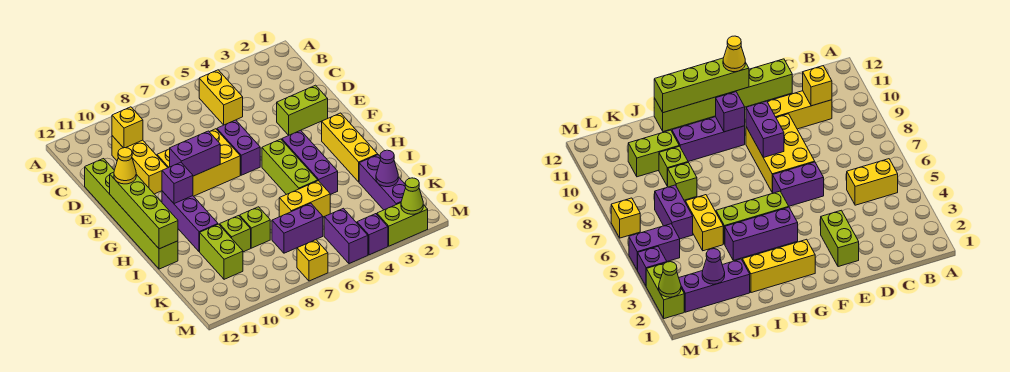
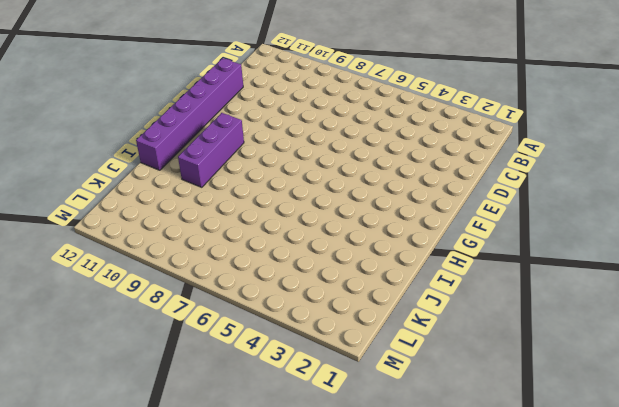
purple 1x6 brick [136,58,243,170] -> lime 1x6 brick [85,159,178,269]
none -> yellow 1x2 brick [199,70,243,125]
none -> yellow 1x3 brick [112,136,167,194]
none -> lime 1x2 brick [277,85,328,135]

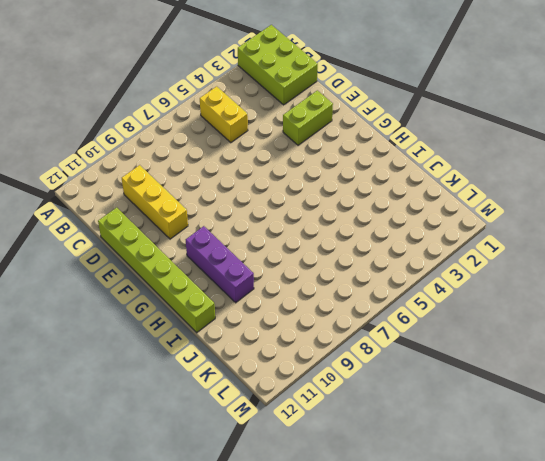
lime 2x3 brick [238,25,318,105] -> none
none -> purple 1x2 brick [217,120,260,175]
none -> yellow 2x3 brick [157,129,240,196]
none -> yellow 1x3 brick [322,113,378,182]

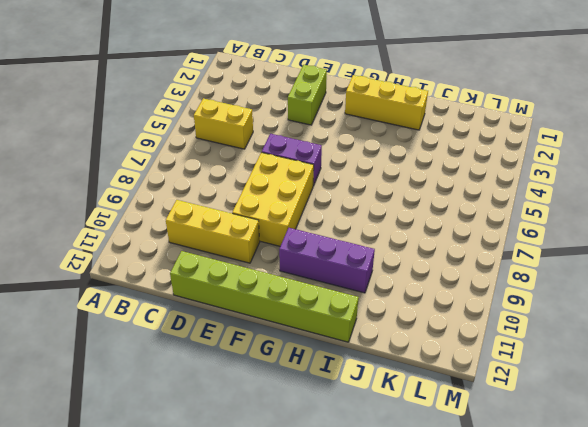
none -> purple 1x3 brick [282,130,338,195]
none -> lime 1x3 brick [262,139,318,195]
none -> purple 1x3 brick [359,155,406,210]

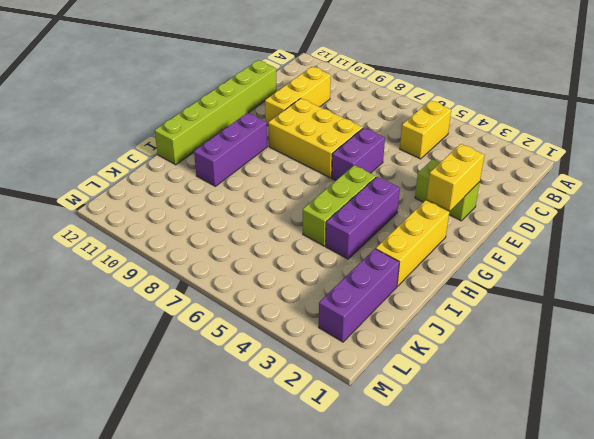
yellow 1x2 brick [426,144,484,210] -> yellow 1x2 brick turned to [279,181,330,217]
none -> lime 1x1 brick [240,207,270,248]
none -> lime 1x1 brick [220,216,251,252]
none -> lime 1x2 brick [200,224,243,279]

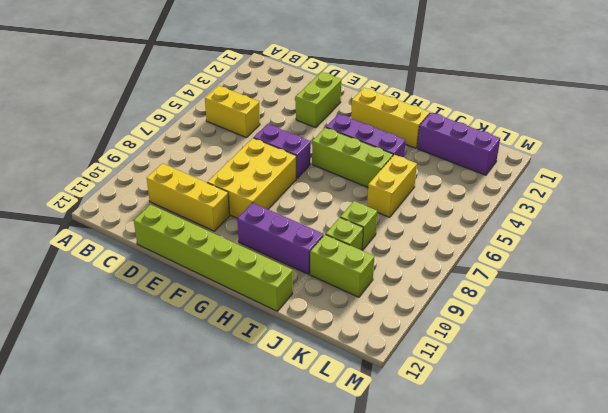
none -> purple 1x2 brick [272,203,323,253]
none -> purple 1x2 brick [324,208,368,264]
none -> lime 1x2 brick [377,203,428,246]

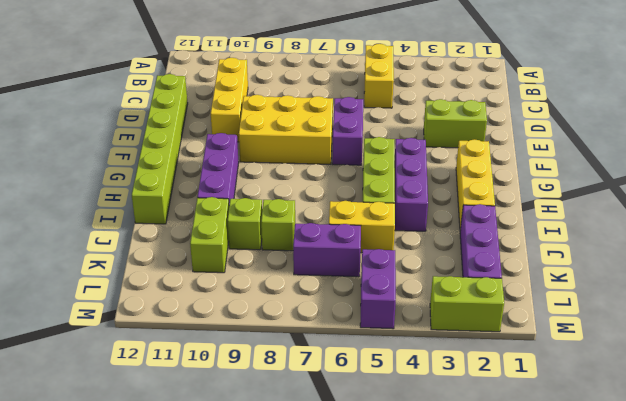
none -> purple 1x1 brick [357,214,388,255]
none -> yellow 1x1 brick [297,240,328,281]
none -> yellow 1x1 brick [112,107,143,148]

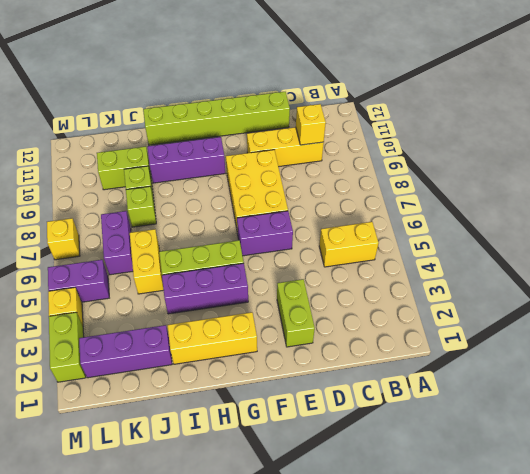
yellow 1x1 brick [48,288,83,326] -> purple 1x1 brick [357,214,388,255]
none -> purple 1x2 brick [170,131,220,176]
none -> lime 1x4 brick [110,172,178,249]
none -> purple 1x1 brick [162,162,193,204]

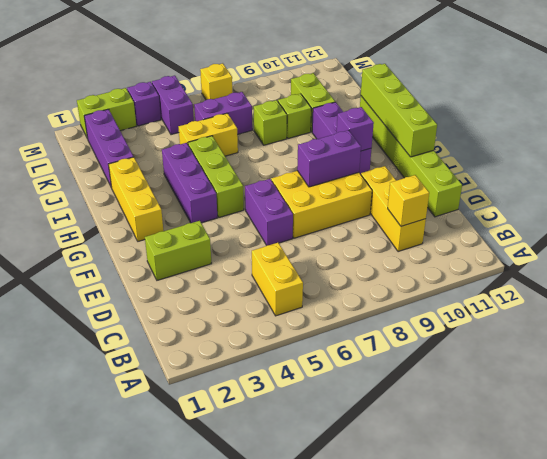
none -> purple 1x1 cone [376,150,398,187]
none -> lime 1x1 cone [401,178,423,214]
none -> yellow 1x1 cone [114,148,136,184]

